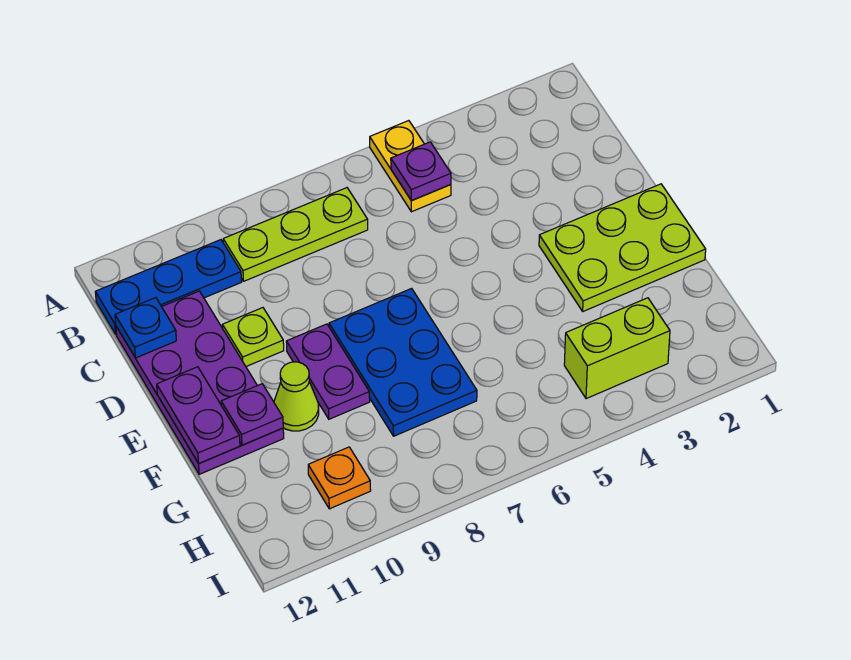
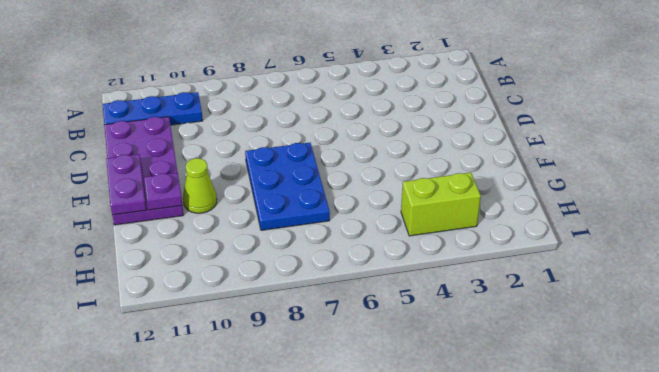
none -> yellow 1x2 plate [370,121,451,212]
none -> lime 1x3 plate [223,188,368,281]
none -> lime 1x1 plate [223,308,284,366]

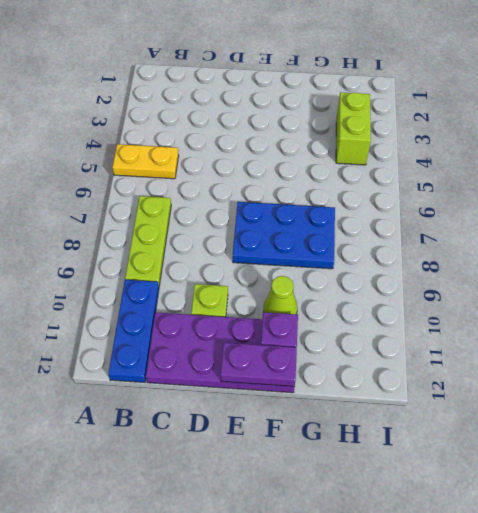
none -> lime 2x3 plate [539,184,706,311]
none -> purple 1x2 plate [286,324,370,419]
none -> orange 1x1 plate [308,447,371,509]

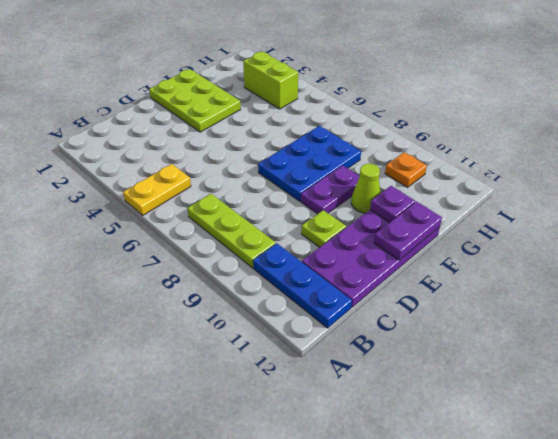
none -> purple 1x1 plate [391,142,451,201]
none -> blue 1x1 plate [115,298,176,358]

